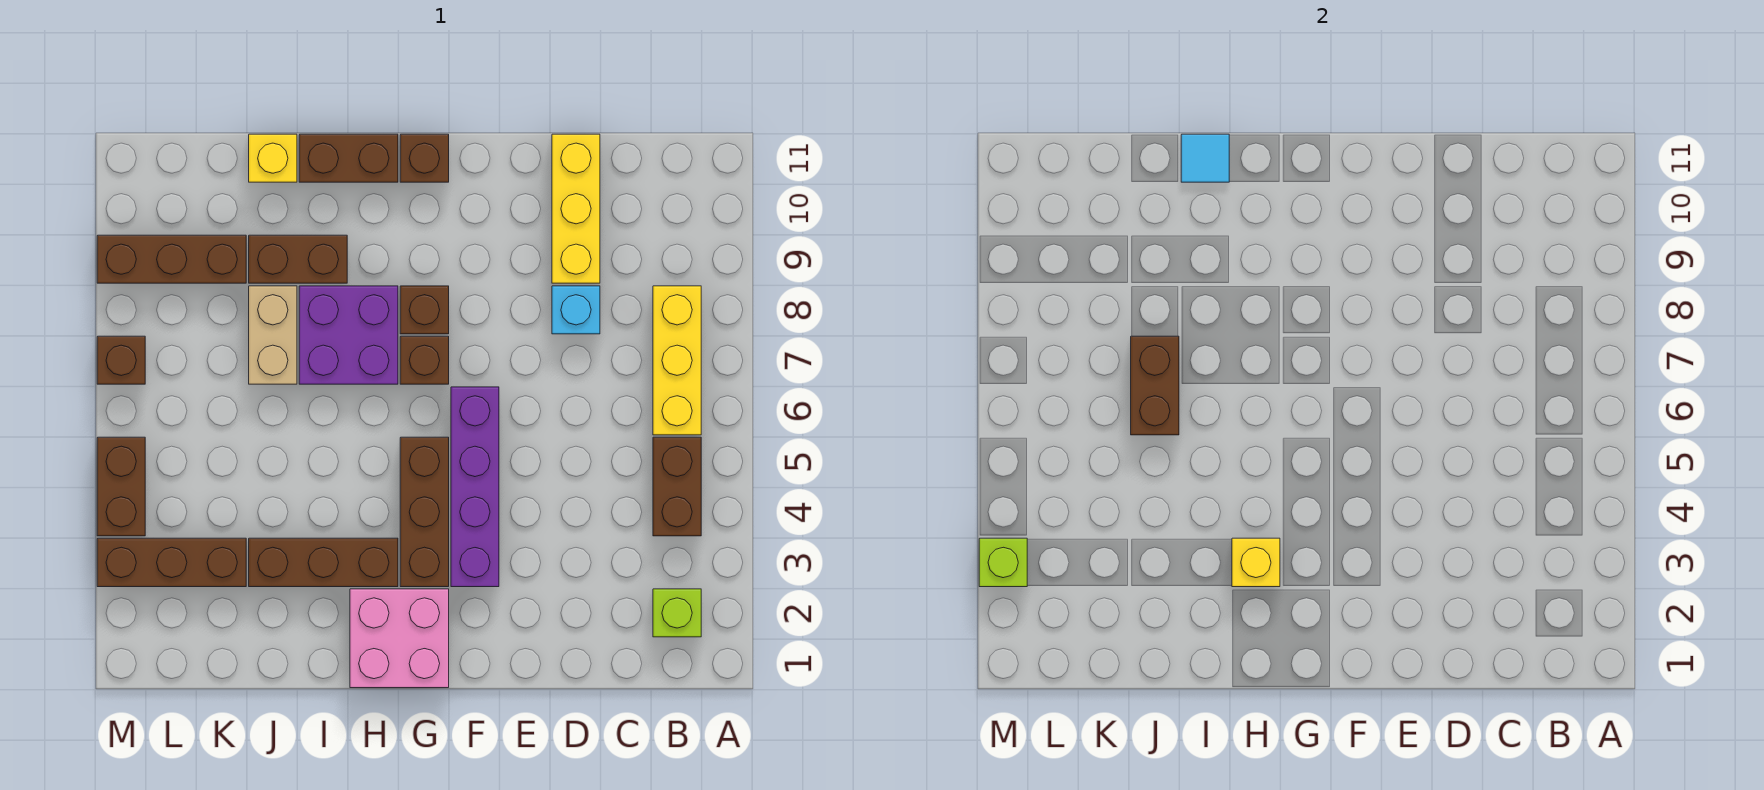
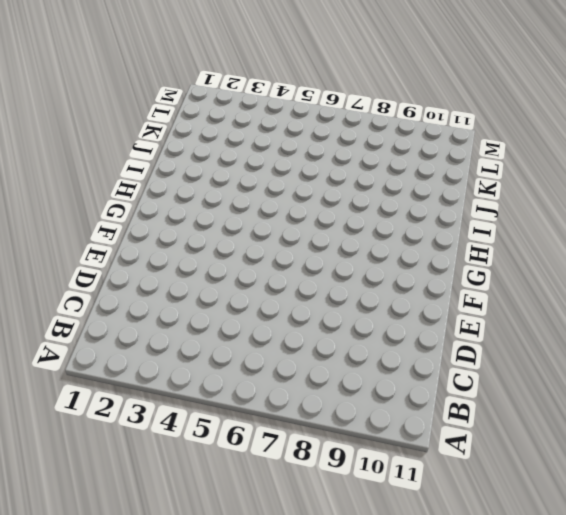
none -> lime 1x1 brick [653,589,701,637]
none -> brown 1x2 brick [653,437,701,536]
none -> yellow 1x3 brick [653,286,701,435]

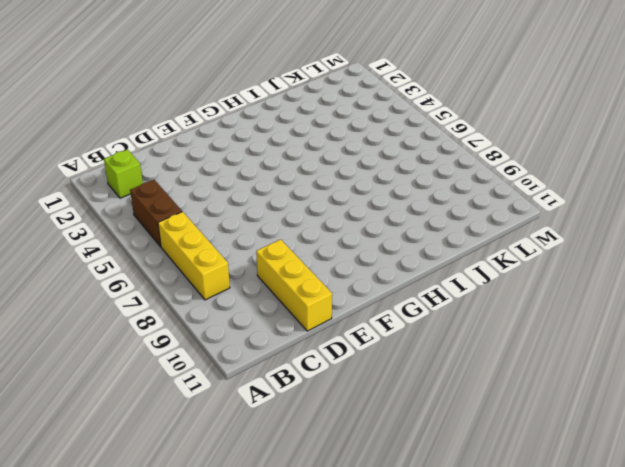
none -> cyan 1x1 brick [552,286,600,334]
none -> purple 1x4 brick [451,387,499,587]
none -> pink 2x2 brick [350,589,449,688]

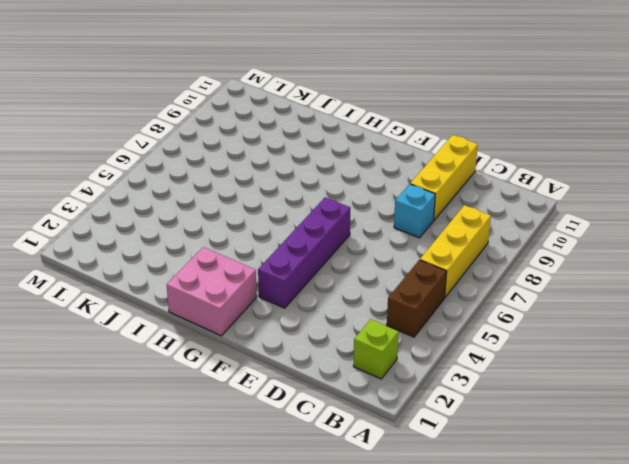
none -> brown 1x3 brick [400,437,449,587]
none -> brown 1x1 brick [400,336,449,384]
none -> brown 1x1 brick [400,286,449,334]

